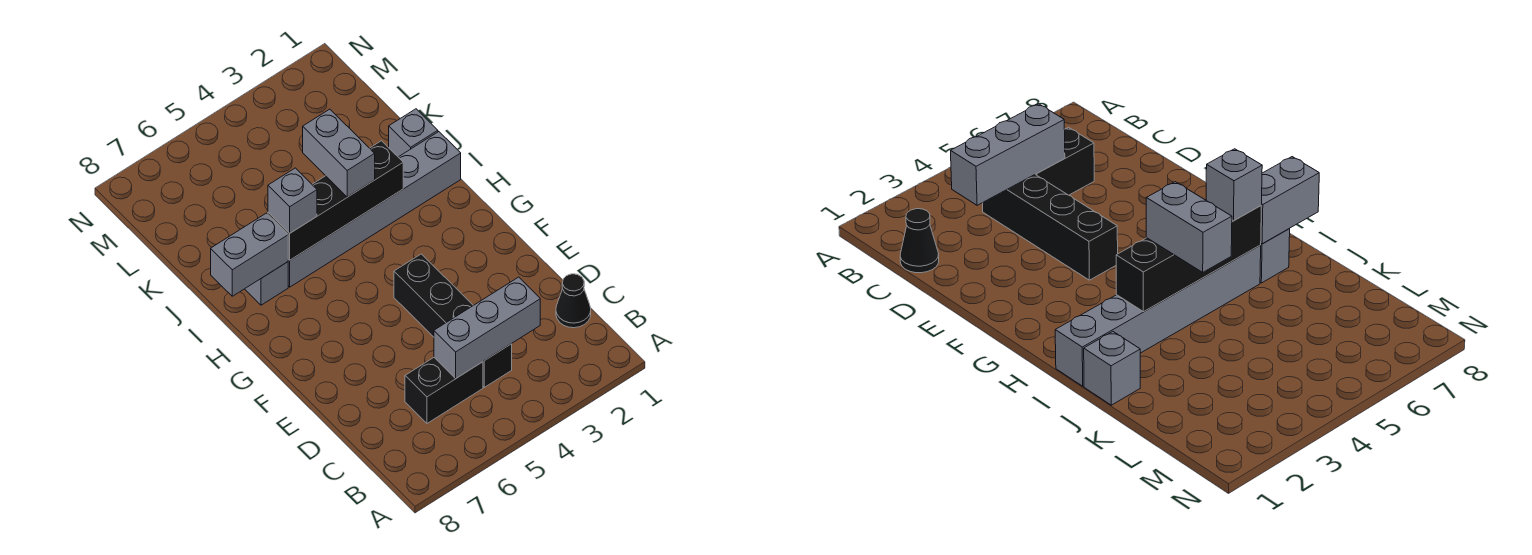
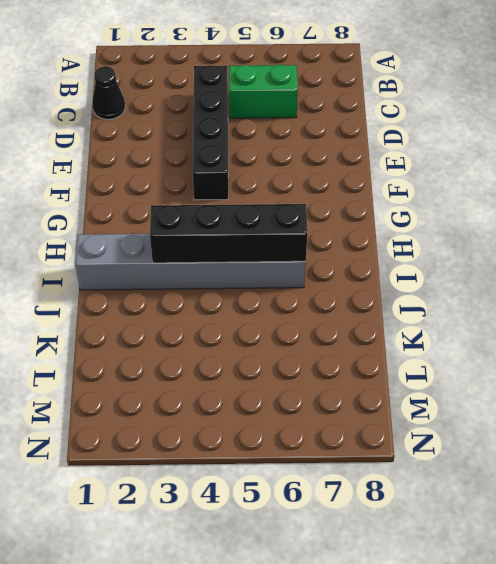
green 1x2 brick [229,65,298,118] -> black 1x2 brick [405,358,483,423]
none -> grey 1x1 brick [245,262,288,305]
none -> grey 1x1 brick [389,109,438,157]

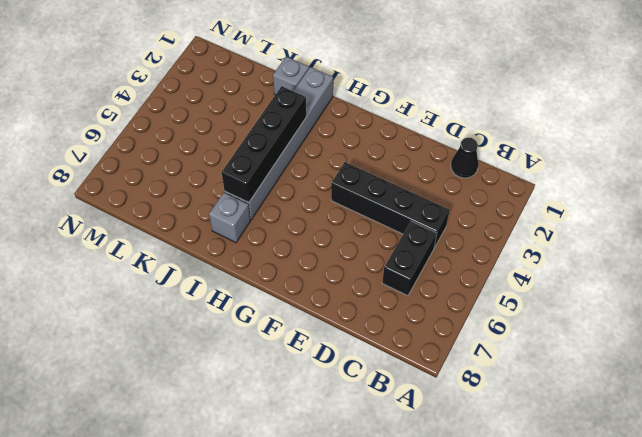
none -> grey 1x3 brick [434,277,540,378]
none -> grey 1x2 brick [211,213,288,296]

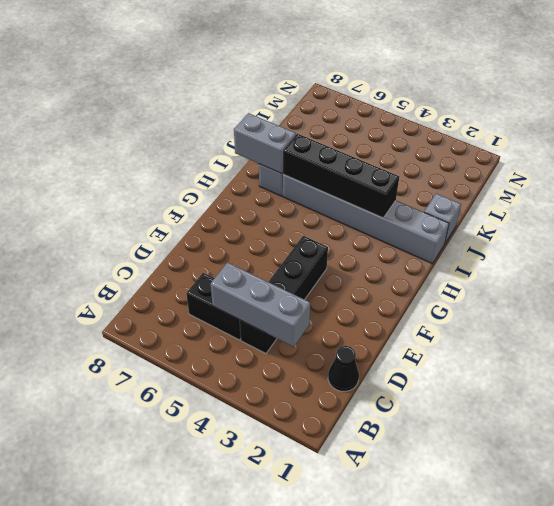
none -> grey 1x2 brick [303,109,375,197]
none -> grey 1x1 brick [268,168,317,233]

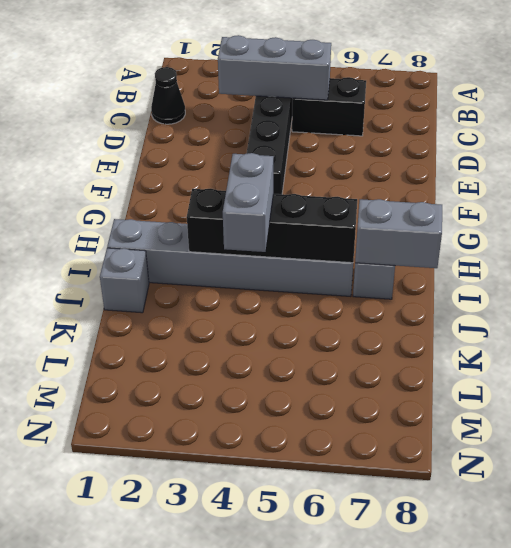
none -> grey 1x1 brick [268,168,317,233]

